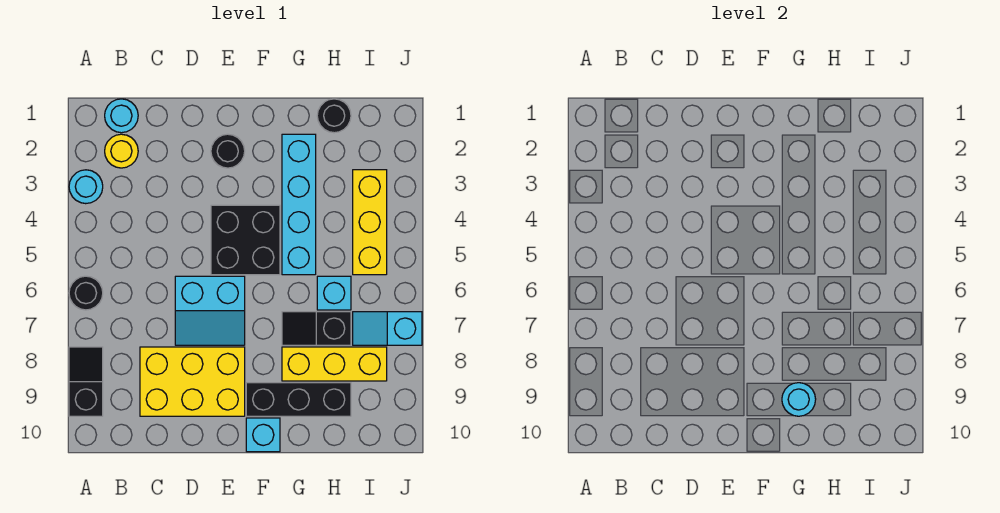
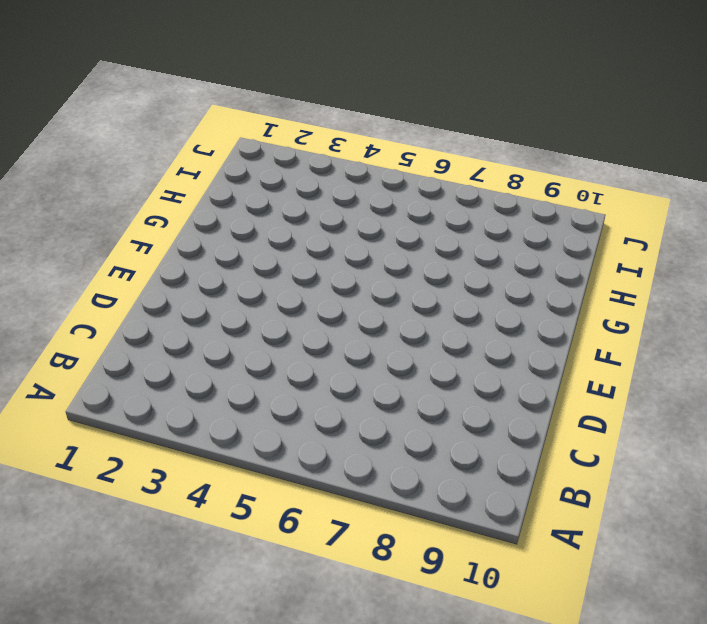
none -> cyan 1x1 round brick [69,170,103,204]
none -> black 1x1 round brick [69,276,103,310]
none -> black 1x2 slope [69,347,103,416]

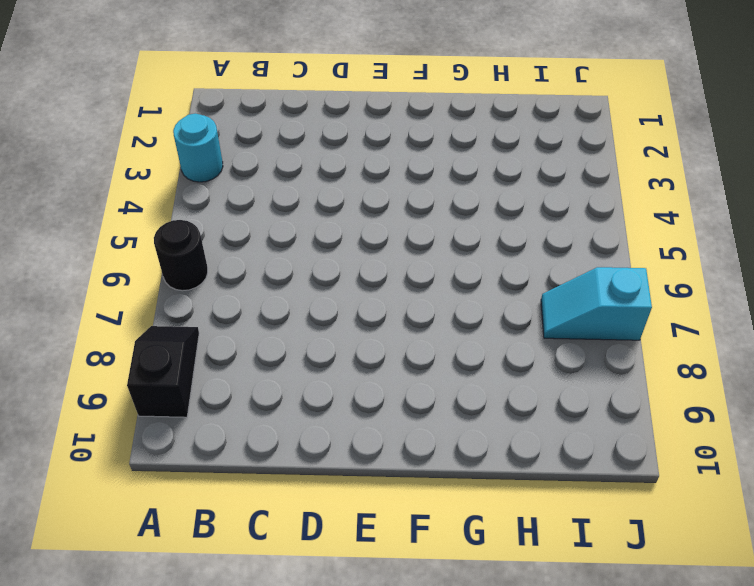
none -> cyan 1x1 round brick [105,99,138,133]
none -> yellow 1x1 round brick [105,134,138,168]
none -> yellow 2x3 brick [140,347,245,416]

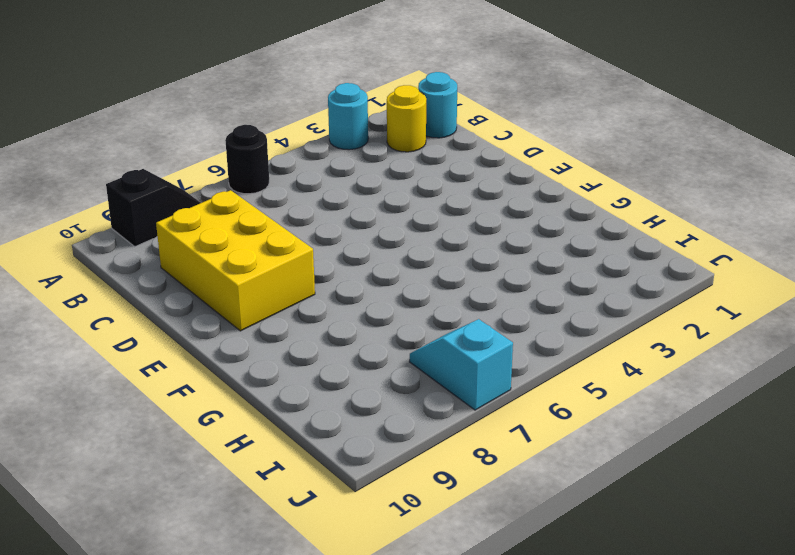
none -> cyan 2x2 slope [175,276,245,345]
none -> black 1x1 round brick [211,134,245,168]
none -> black 2x2 brick [211,205,280,275]

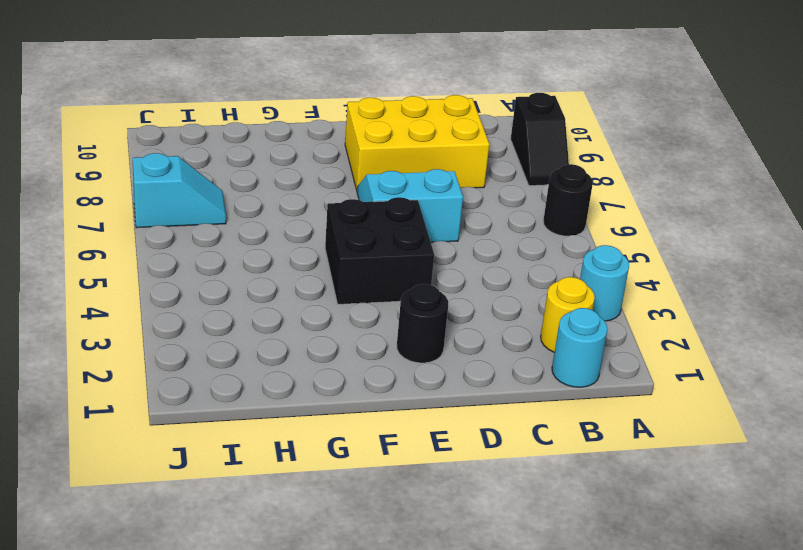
none -> black 1x3 brick [246,383,351,416]
none -> cyan 1x1 brick [246,418,280,452]
none -> cyan 1x4 brick [282,134,316,275]

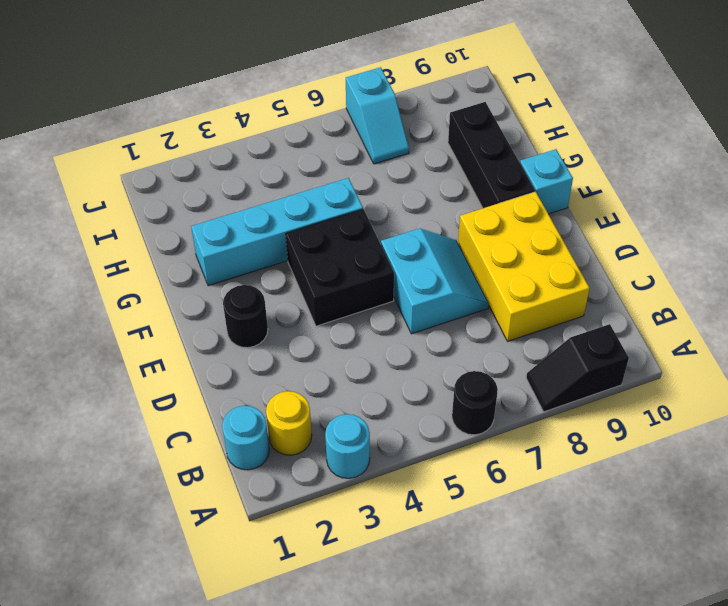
none -> black 1x2 slope [282,312,351,345]
none -> yellow 1x3 brick [282,347,387,381]
none -> black 1x1 round brick [317,99,351,133]

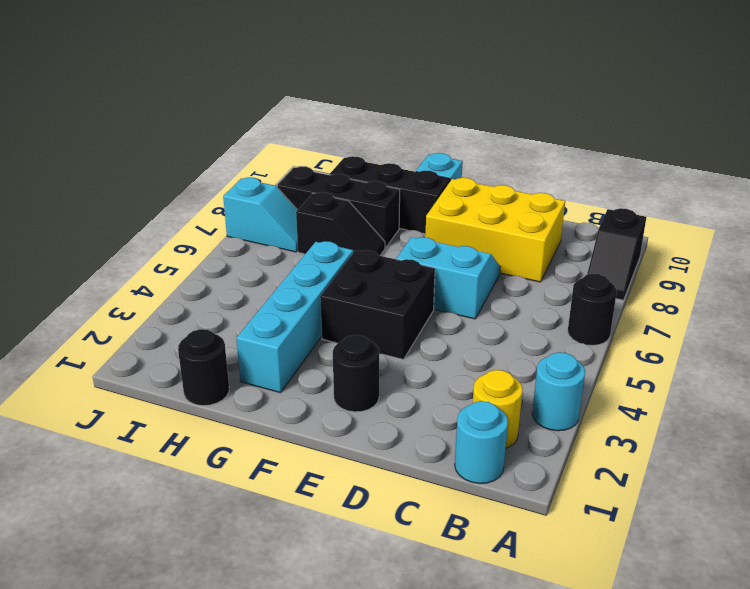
black 1x3 brick [277,167,400,248] -> yellow 1x3 brick [282,347,387,381]
none -> cyan 1x1 brick [317,276,351,310]
none -> yellow 1x3 brick [353,170,387,275]
none -> cyan 1x1 round brick [782,383,816,416]

